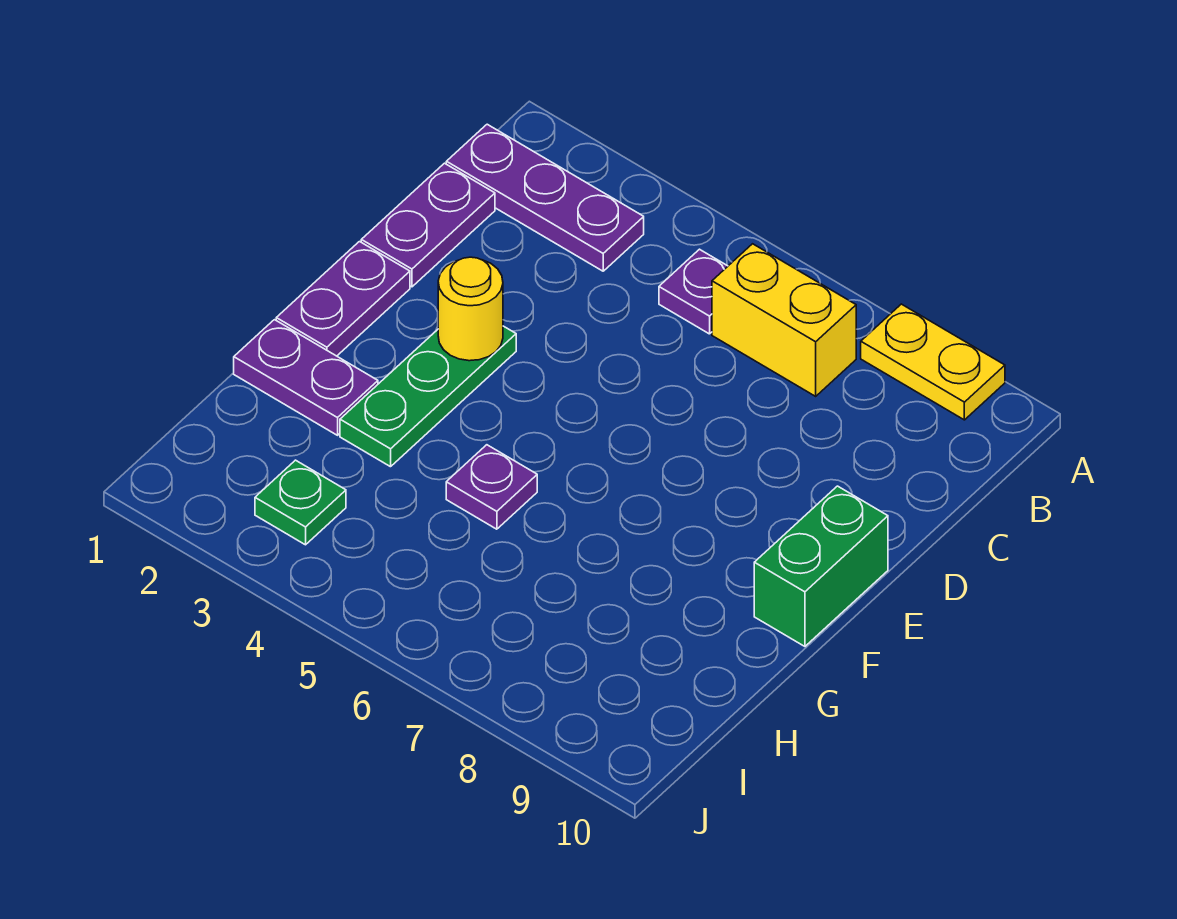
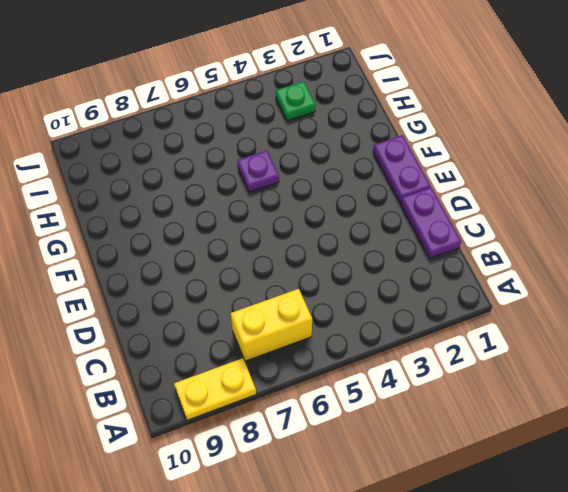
none -> purple 1x3 plate [446,124,644,271]
none -> purple 1x1 plate [659,249,728,334]
none -> green 1x3 plate [340,326,516,467]

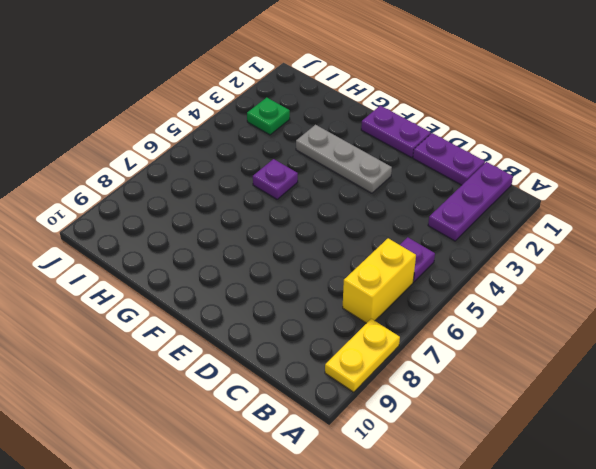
grey 1x3 plate [296,125,392,193] -> green 1x3 plate [340,326,516,467]
none -> green 1x2 brick [754,486,888,646]
none -> purple 1x2 plate [234,320,378,435]
none -> yellow 1x1 round brick [438,257,503,361]

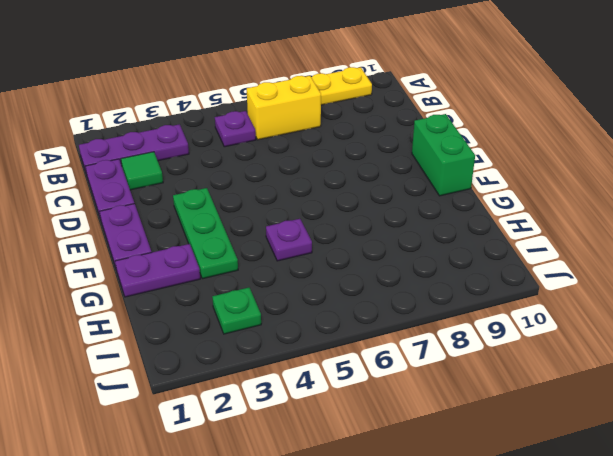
green 1x1 tile [121,152,163,190] -> none
none -> yellow 1x1 round brick [438,257,503,361]

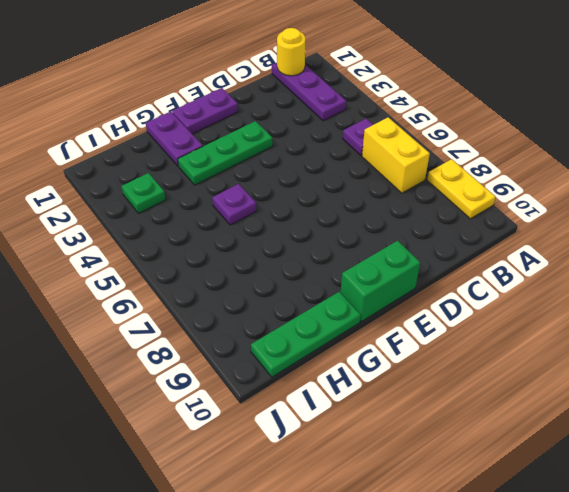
yellow 1x1 round brick [277,28,305,76] -> yellow 1x1 round brick moved to [438,257,503,361]
green 1x3 plate [251,292,361,377] -> none
none -> purple 1x2 plate [361,163,495,287]

